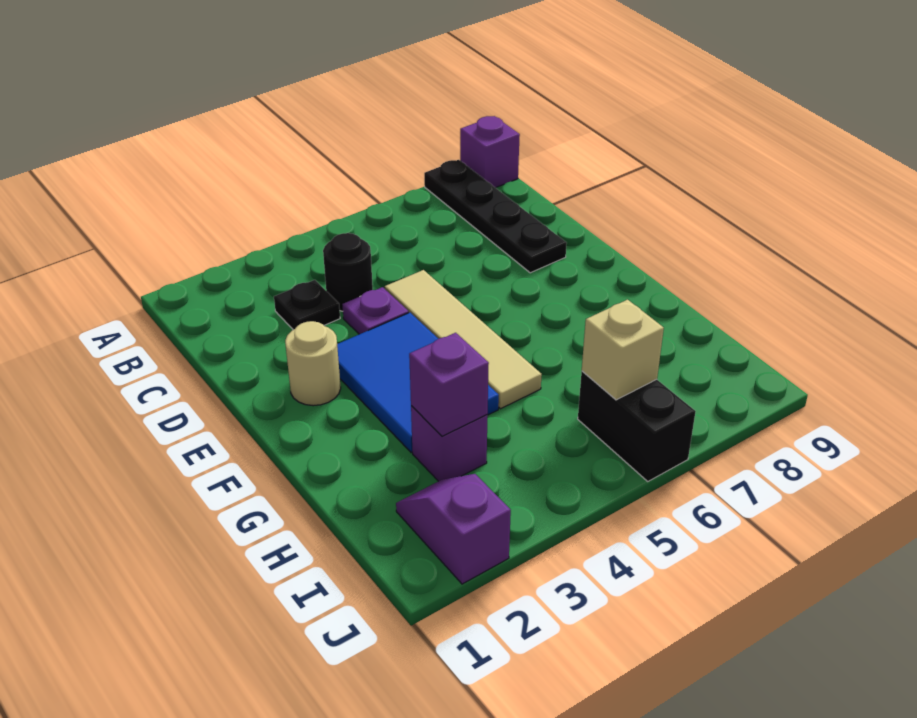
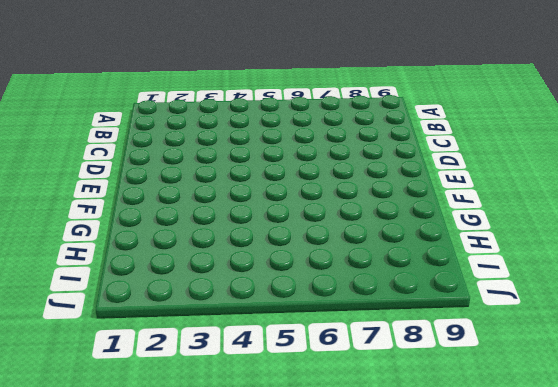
none -> black 1x4 plate [424,160,567,273]
none -> purple 1x1 brick [460,116,520,188]
none -> black 1x1 plate [274,280,340,330]

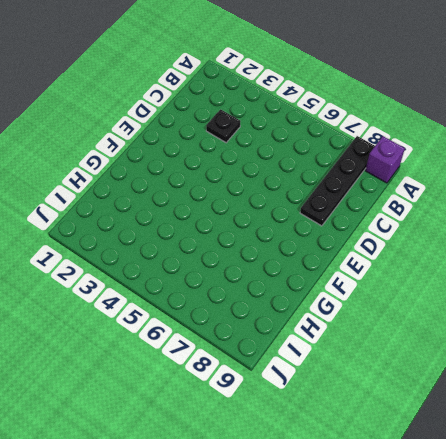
none -> black 1x1 round brick [323,233,373,311]
none -> purple 1x1 plate [342,287,409,334]
none -> tan 1x4 tile [384,270,542,409]

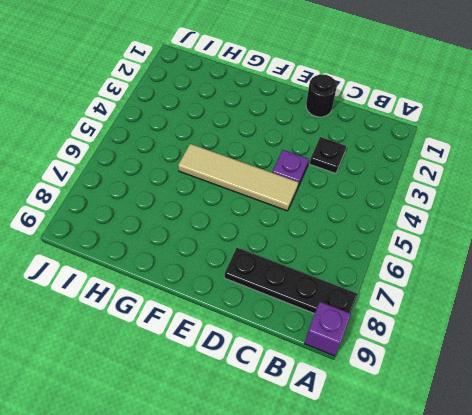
black 1x1 round brick [306,74,337,117] -> black 1x1 round brick moved to [323,233,373,311]
none -> tan 1x1 round brick [285,321,341,406]
none -> blue 2x3 tile [337,313,499,452]
none -> purple 1x1 brick [411,406,488,481]

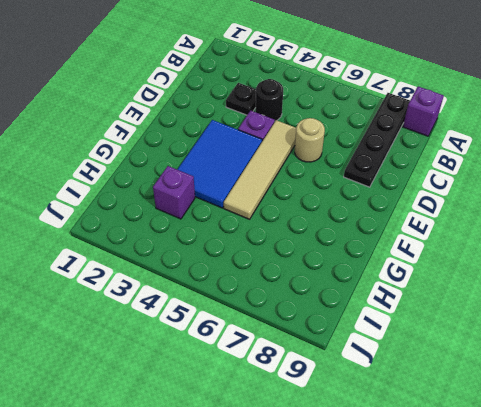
tan 1x1 round brick [295,118,325,162] -> tan 1x1 round brick moved to [285,321,341,406]
none -> purple 1x2 slope [396,474,511,584]
none -> black 1x2 brick [578,371,696,482]
none -> purple 1x1 brick [409,333,489,436]

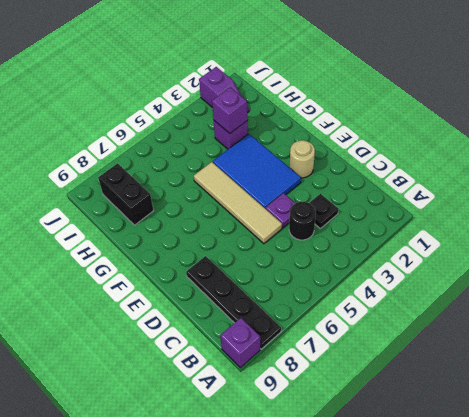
black 1x2 brick [98,163,154,225] -> black 1x2 brick moved to [578,371,696,482]
none -> tan 1x1 brick [582,300,664,400]

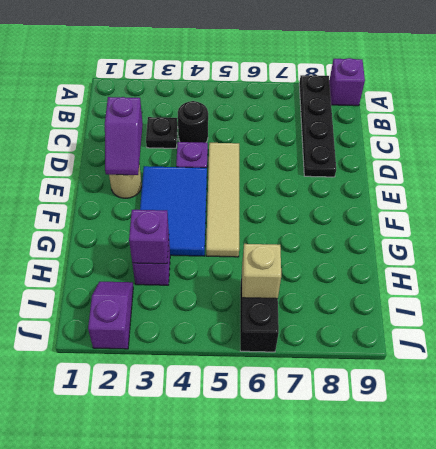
purple 1x2 slope [105,97,143,175] -> none

